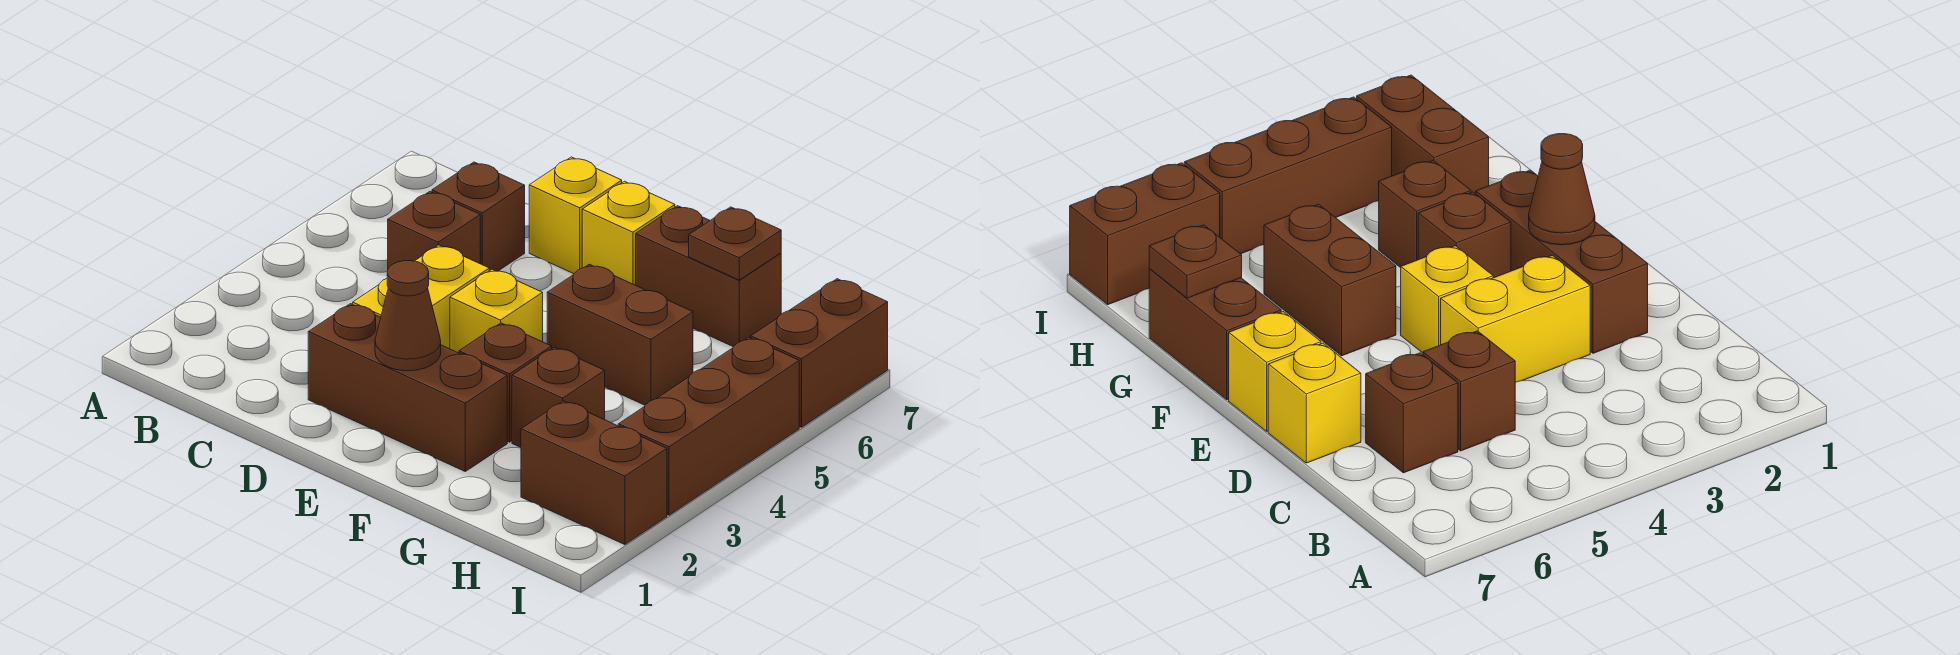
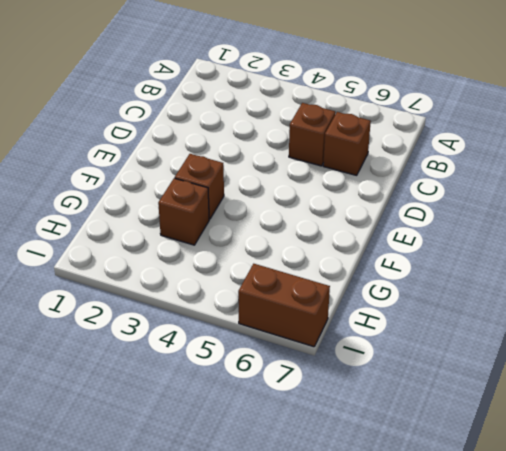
none -> brown 1x3 brick [308,304,507,471]
none -> yellow 1x2 brick [353,245,489,349]
none -> yellow 1x1 brick [529,157,622,274]

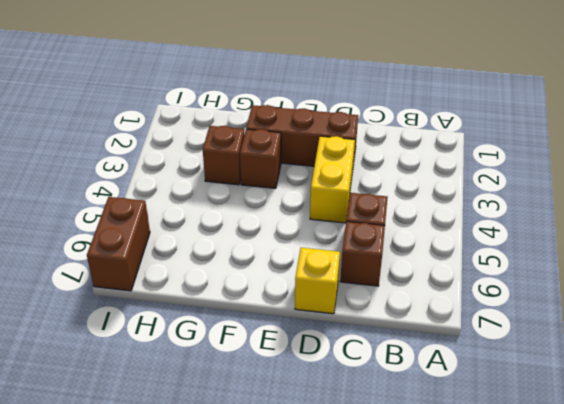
none -> yellow 1x1 brick [450,269,543,353]
none -> yellow 1x1 brick [582,181,675,285]
none -> brown 1x2 brick [547,264,693,405]

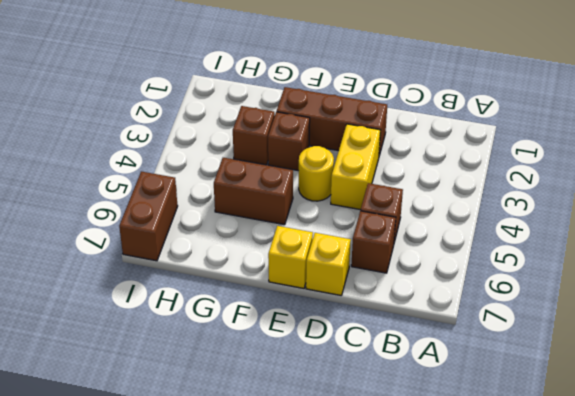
yellow 1x1 round brick [299,146,334,201] -> yellow 1x1 brick [450,269,543,353]
none -> brown 1x2 brick [636,206,781,347]
none -> brown 1x2 brick [521,401,667,545]
none -> brown 1x3 brick [618,337,799,515]

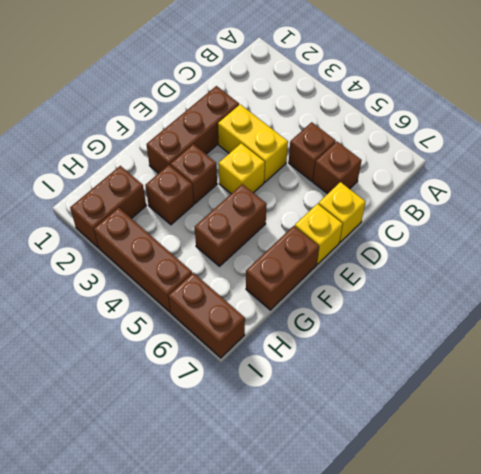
none -> brown 1x1 cone [375,261,441,371]
none -> brown 1x1 plate [689,207,781,280]

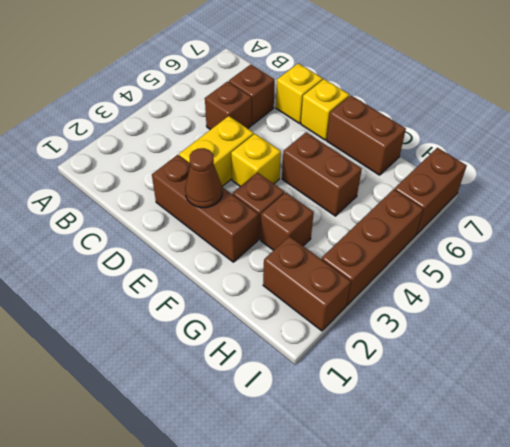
none -> brown 1x1 plate [689,207,781,280]

